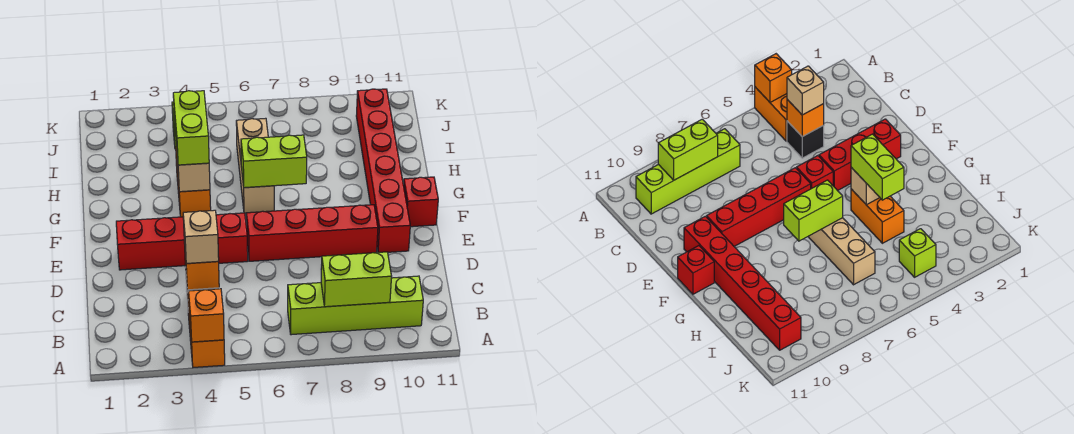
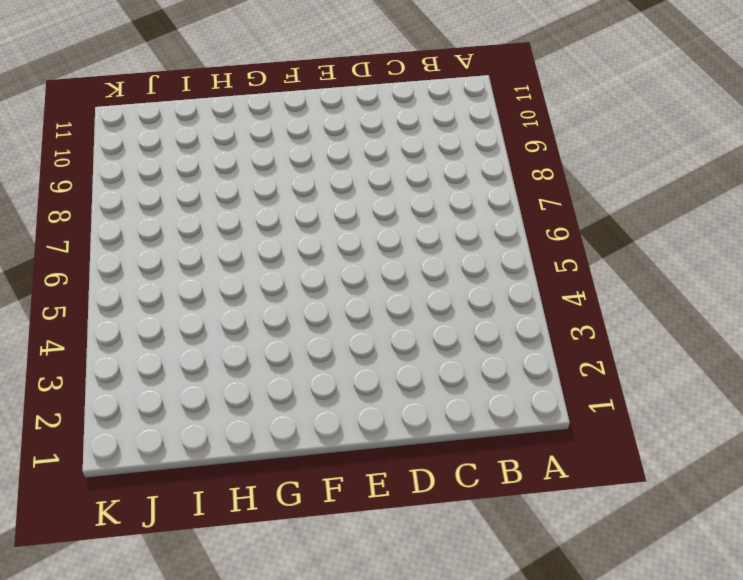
none -> orange 1x2 brick [187,291,225,368]
none -> lime 1x4 brick [288,276,423,335]
none -> black 1x1 brick [787,121,824,158]

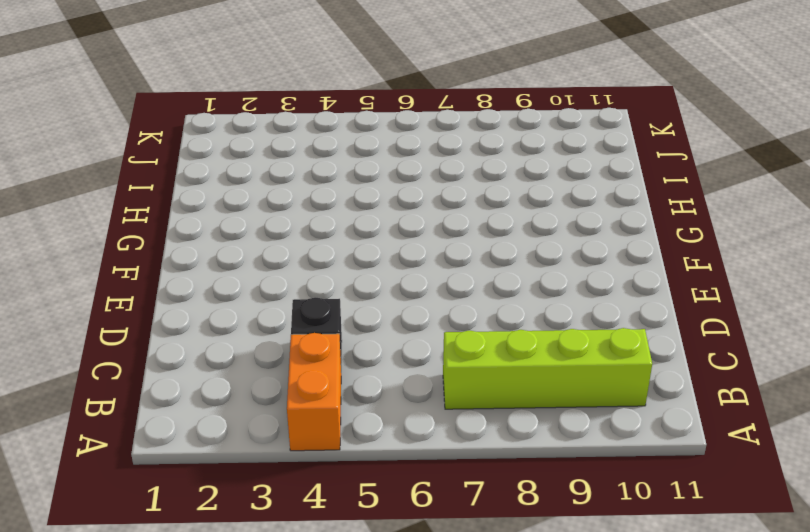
none -> red 1x3 brick [116,217,185,270]
none -> red 1x1 brick [216,213,248,263]
none -> red 1x4 brick [246,205,378,261]

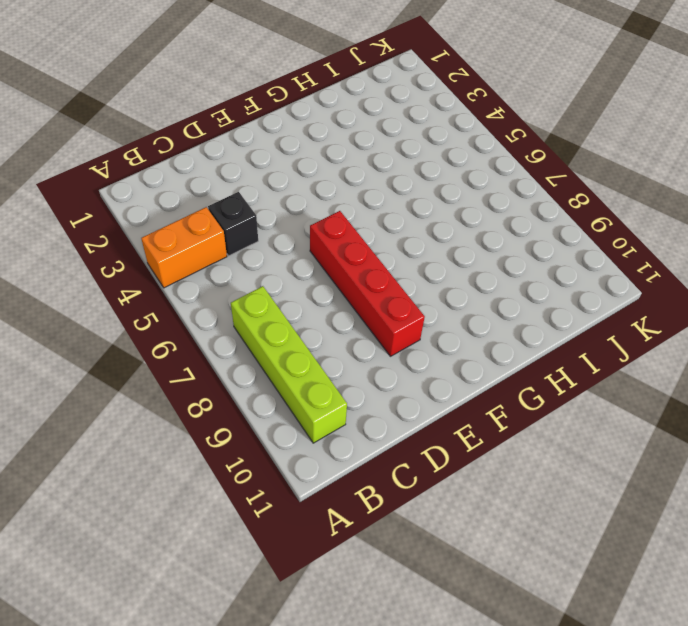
none -> red 1x3 brick [116,217,185,270]
none -> red 1x1 brick [216,213,248,263]
none -> red 1x6 brick [356,89,410,252]

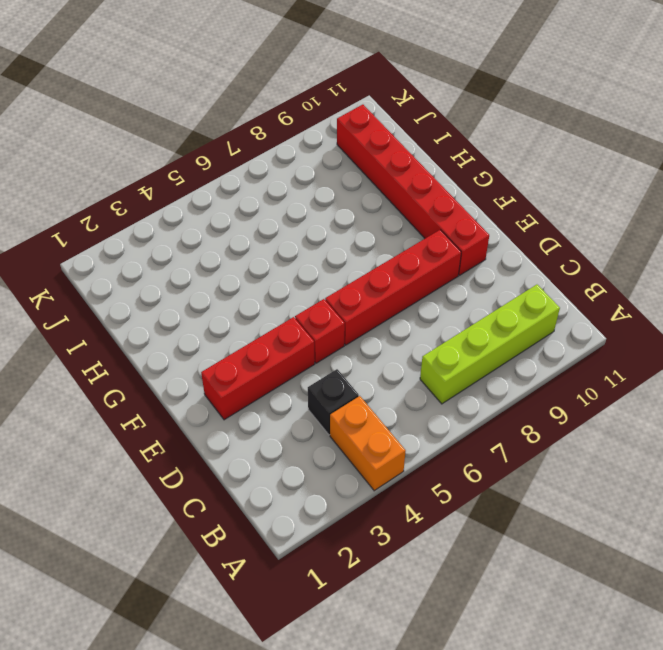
none -> red 1x1 brick [404,177,438,227]
none -> orange 1x2 brick [176,147,211,217]
none -> tan 1x3 brick [236,118,274,213]

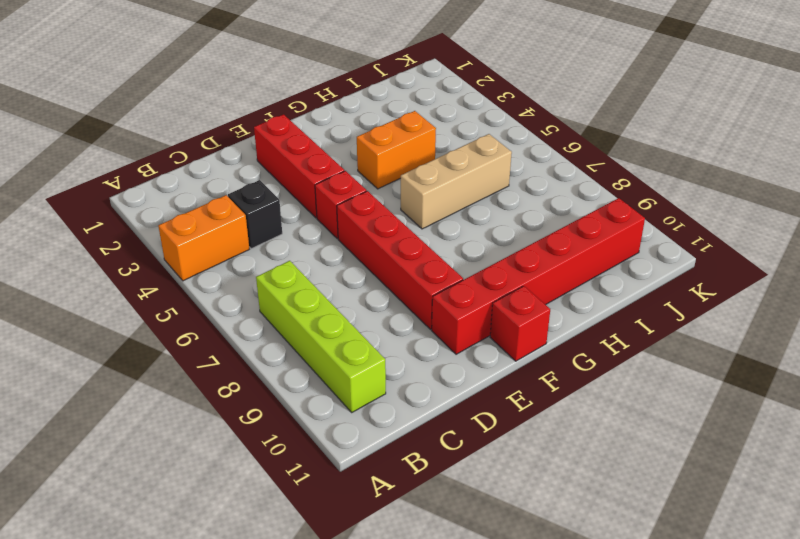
none -> lime 1x1 brick [899,229,936,277]
none -> orange 1x1 brick [189,289,224,342]
none -> lime 1x2 brick [321,252,392,307]

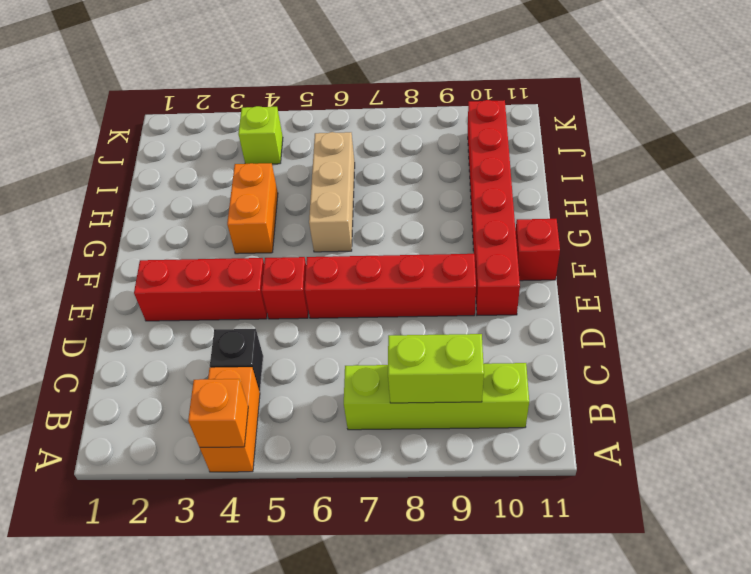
none -> orange 1x1 brick [184,242,219,290]
none -> tan 1x1 brick [176,145,210,192]
none -> lime 1x2 brick [241,135,307,188]

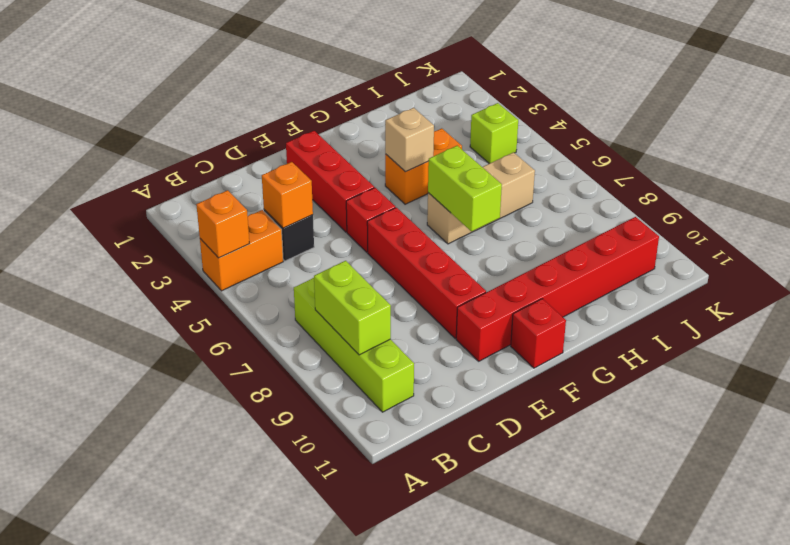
none -> tan 1x1 brick [183,210,219,263]
none -> lime 1x2 brick [173,91,209,165]

